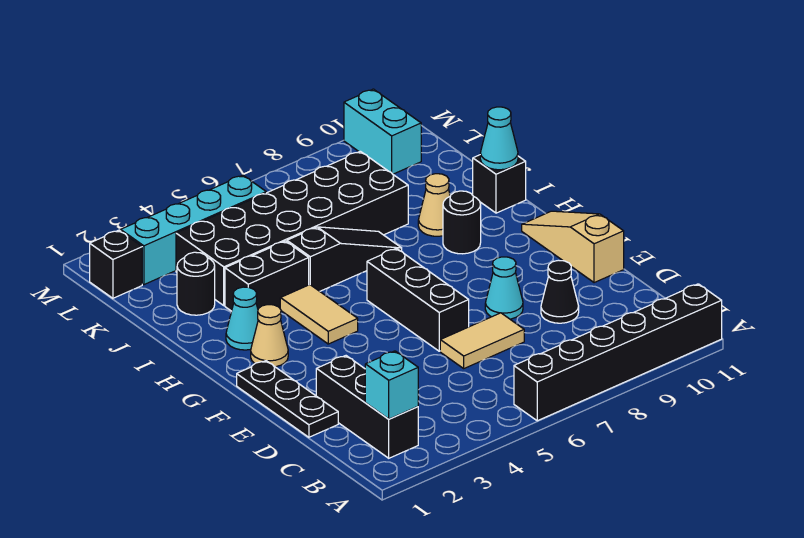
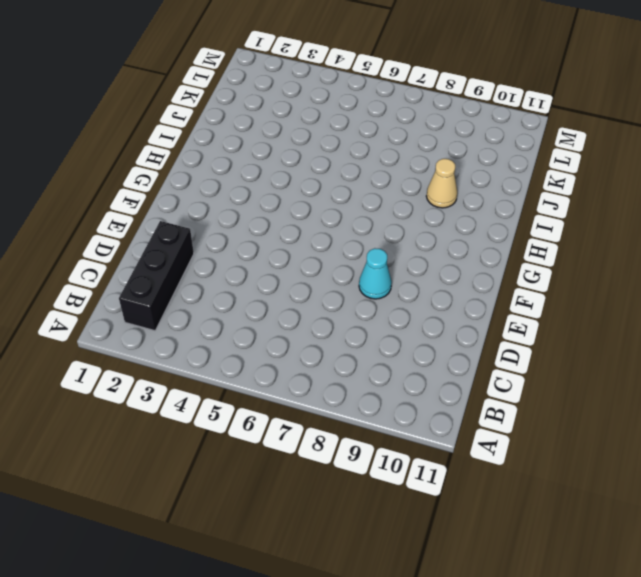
none -> black 1x6 brick [514,284,722,421]
none -> black 1x3 plate [237,361,338,437]
none -> tan 1x2 tile [440,313,524,368]

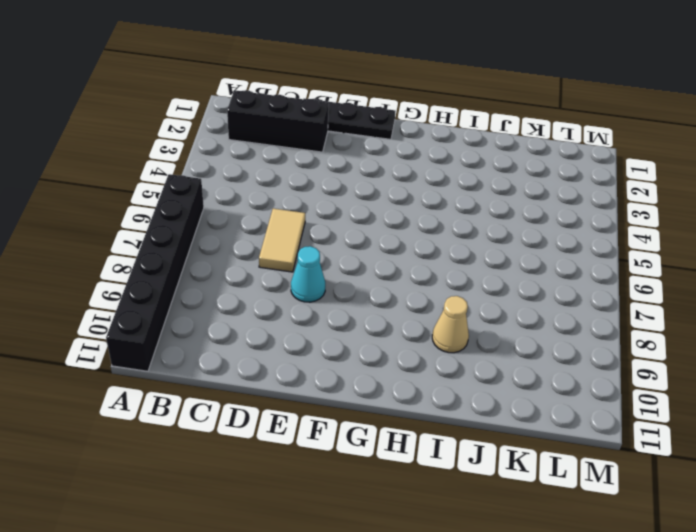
none -> black 1x1 cone [541,260,579,323]
none -> black 1x3 brick [367,248,469,351]
none -> tan 1x3 slope [522,211,624,283]

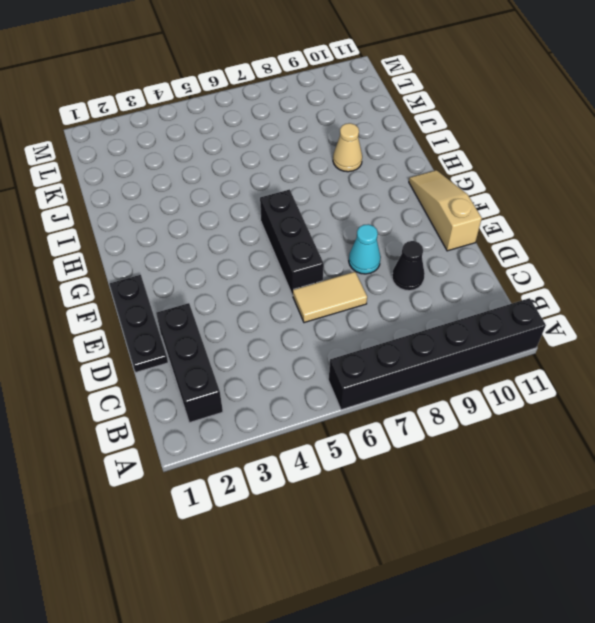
none -> tan 1x1 cone [251,305,288,367]
none -> tan 1x2 tile [280,285,358,344]
none -> cyan 1x1 cone [226,287,258,350]

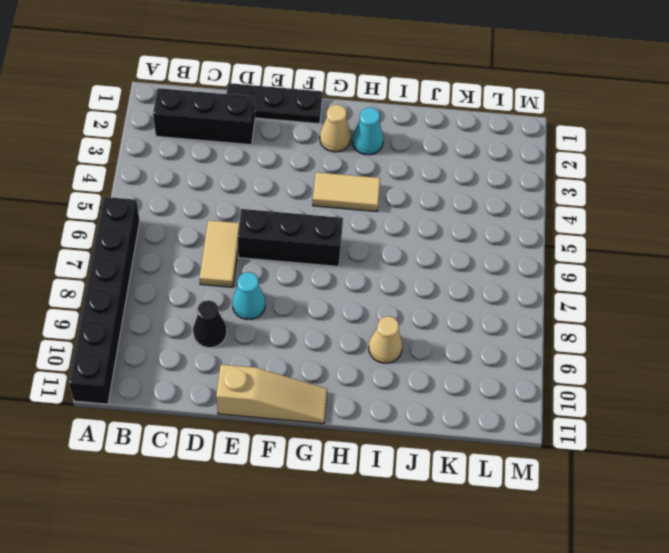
none -> black 1x1 round brick [443,191,481,254]
none -> black 1x2 brick [225,241,309,311]
none -> black 1x3 slope [287,227,402,291]

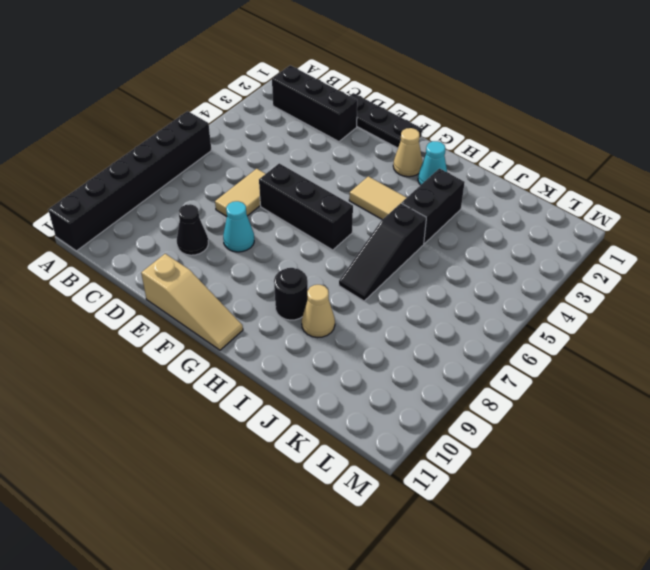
none -> black 1x1 brick [473,155,526,213]
none -> black 1x1 round brick [177,252,215,315]
none -> black 2x6 brick [176,151,408,306]

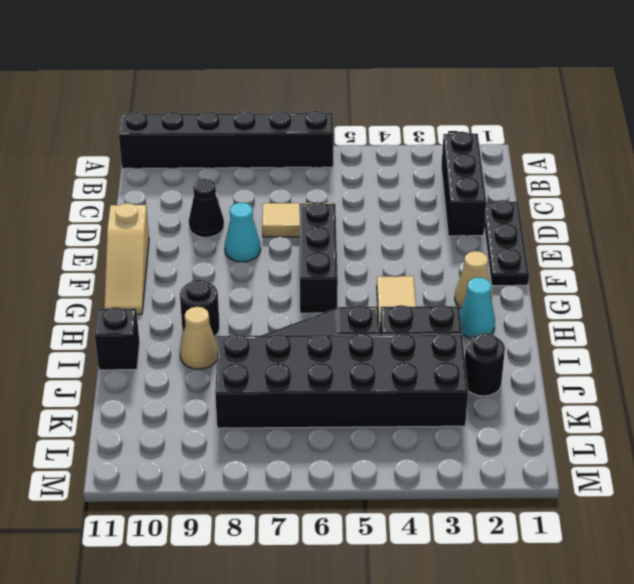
none -> black 1x1 brick [90,230,142,298]
none -> cyan 1x4 brick [121,175,266,285]
none -> cyan 1x2 brick [344,89,421,174]

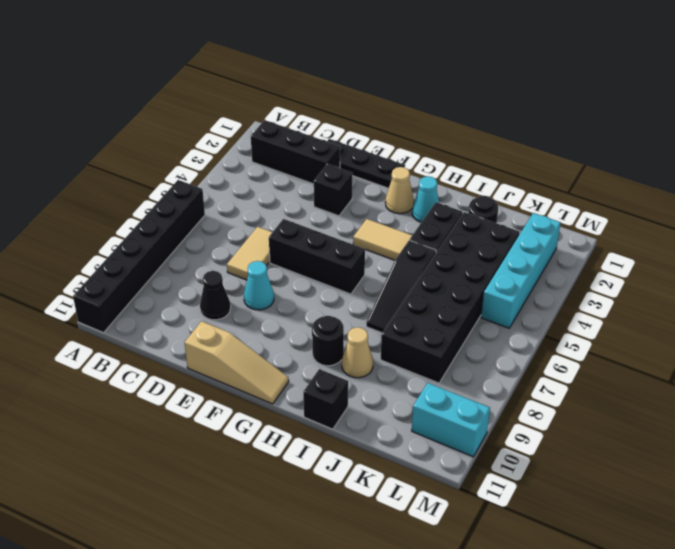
black 1x1 brick [314,164,353,216] -> black 1x1 brick moved to [90,230,142,298]
none -> cyan 1x1 brick [365,351,418,419]
none -> cyan 1x1 cone [480,107,518,170]

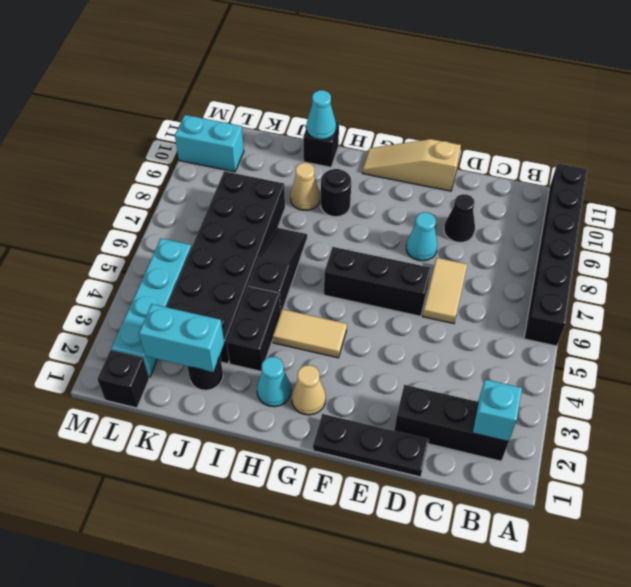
cyan 1x2 brick [139,304,224,372] -> none

